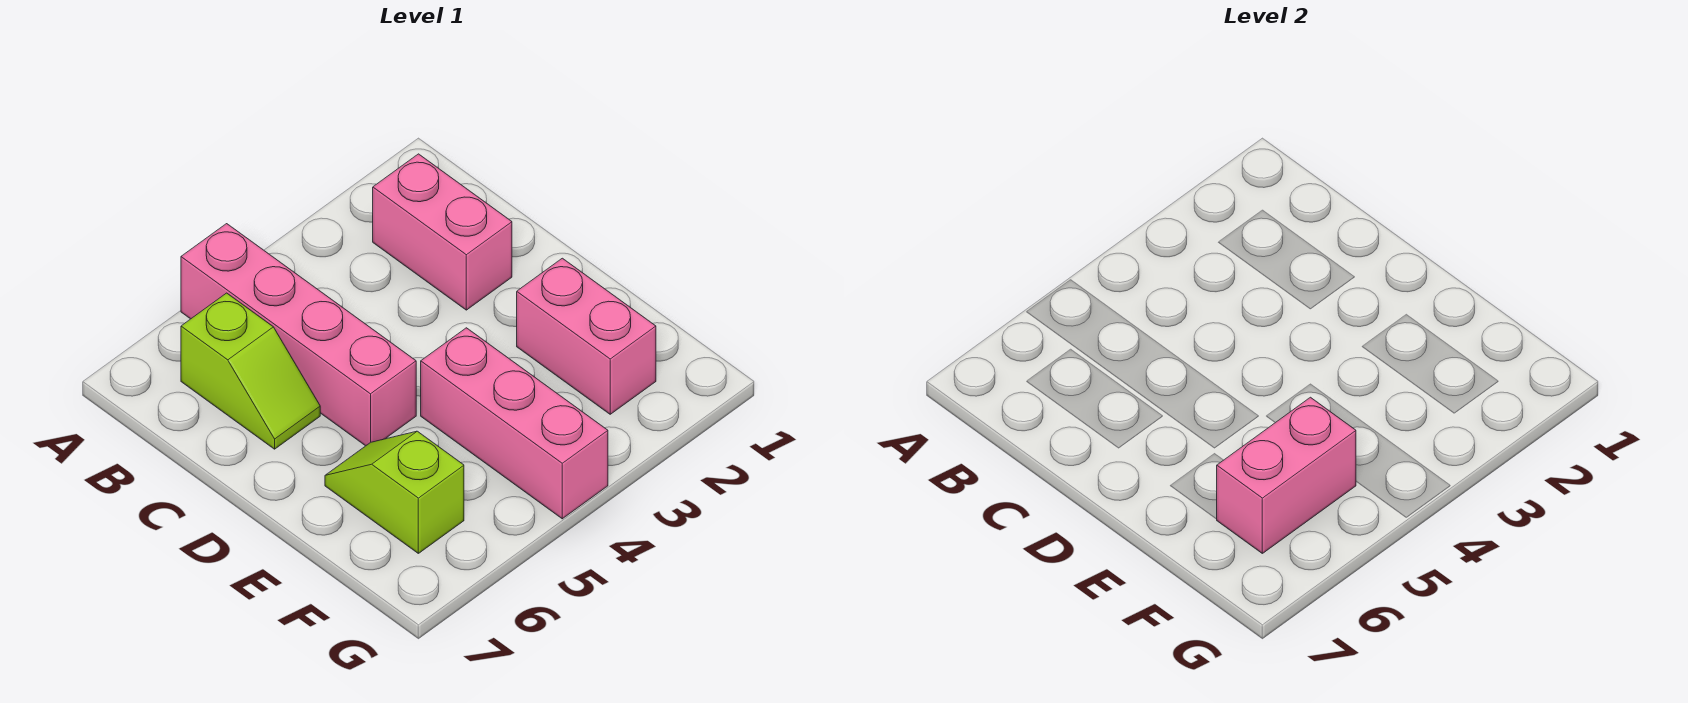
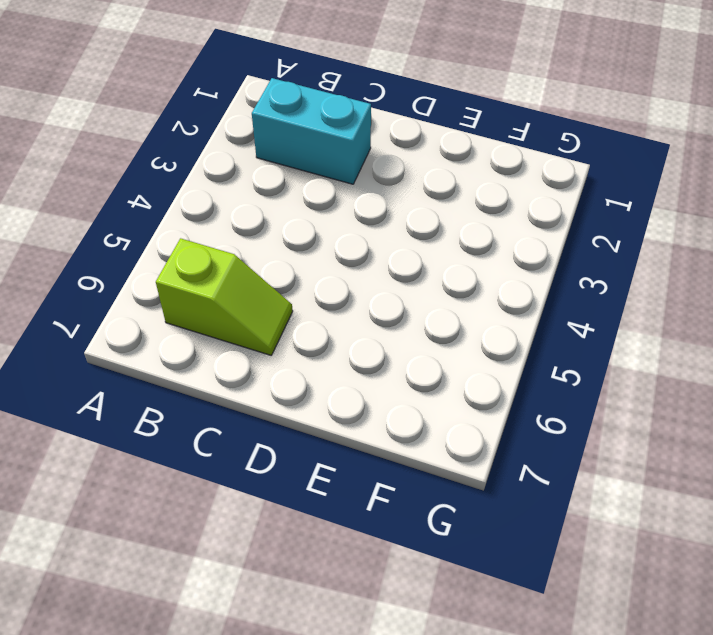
cyan 1x2 brick [252,78,371,184] -> pink 1x2 brick [373,154,512,310]
none -> pink 1x4 brick [181,224,416,446]
none -> pink 1x2 brick [517,258,656,414]

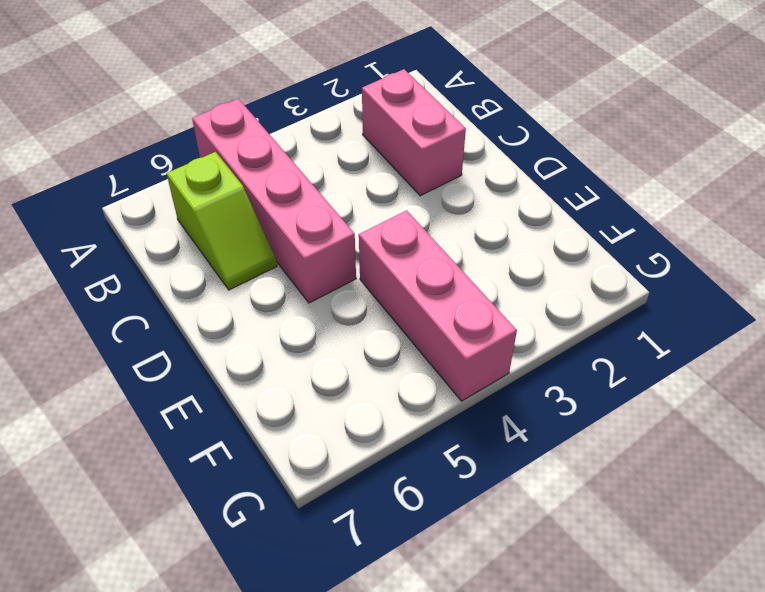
none -> pink 1x2 brick [517,258,656,414]
none -> lime 1x2 slope [325,431,464,553]

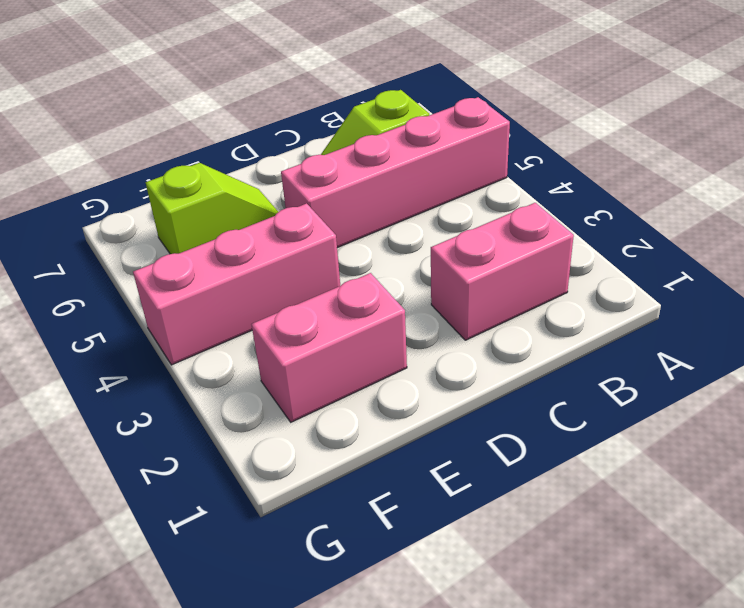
none -> pink 1x2 brick [1217,397,1356,553]

